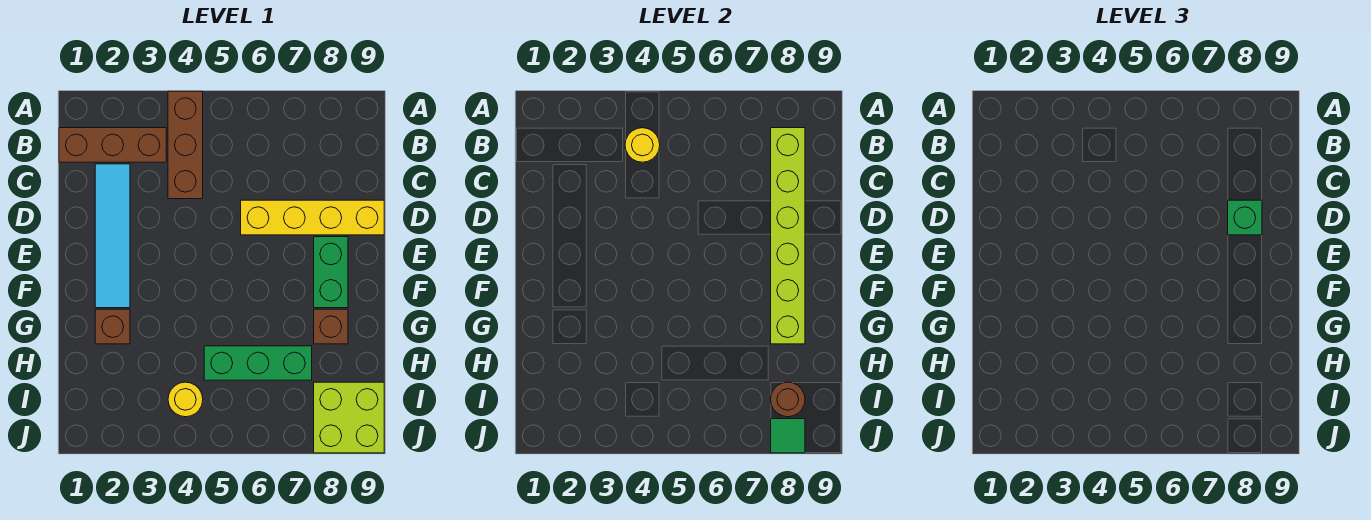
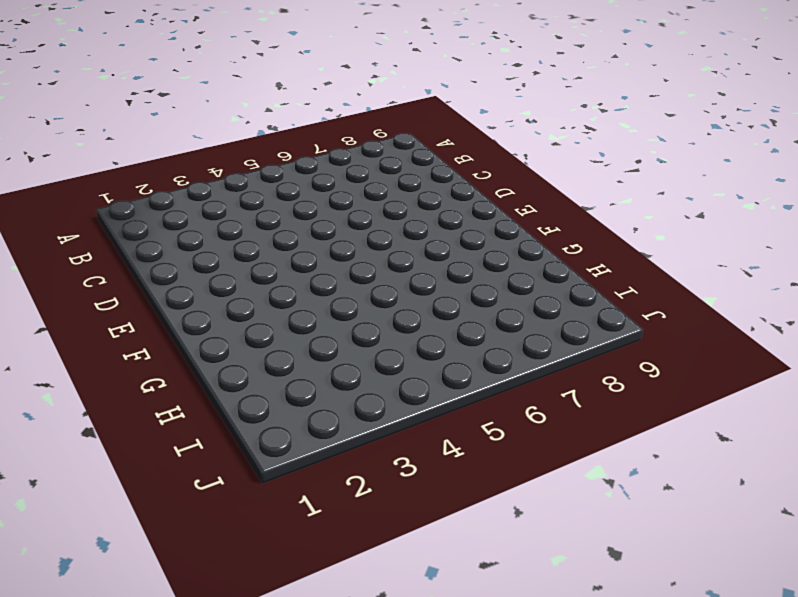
none -> brown 1x3 brick [168,91,203,199]
none -> brown 1x3 brick [59,128,166,162]
none -> cyan 1x4 tile [95,164,130,308]

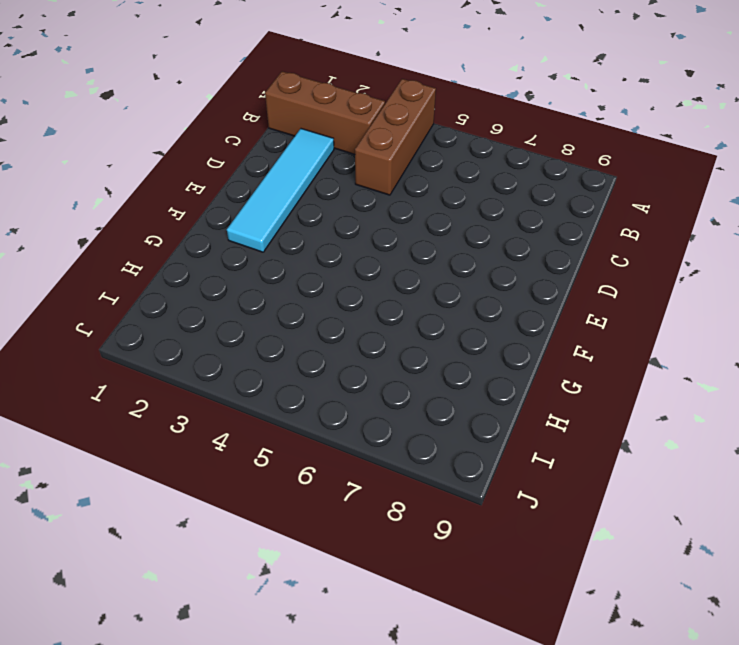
none -> yellow 1x4 brick [241,200,384,235]
none -> green 1x2 brick [314,237,348,308]
none -> brown 1x1 brick [95,309,130,344]

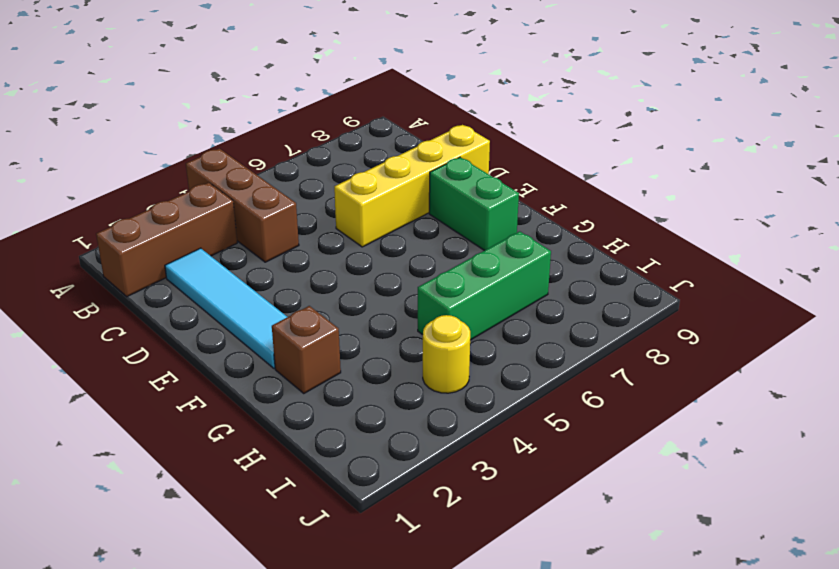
none -> brown 1x1 brick [314,309,348,344]
none -> lime 2x2 brick [314,382,384,453]
none -> yellow 1x1 round brick [625,128,660,162]

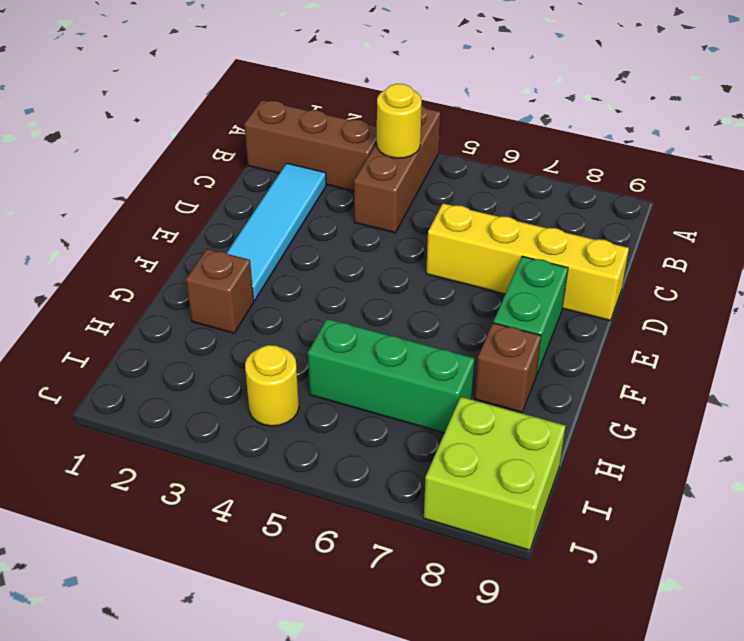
none -> lime 1x6 brick [771,128,805,344]
none -> brown 1x1 round brick [771,382,805,417]
none -> green 1x1 tile [771,419,805,453]

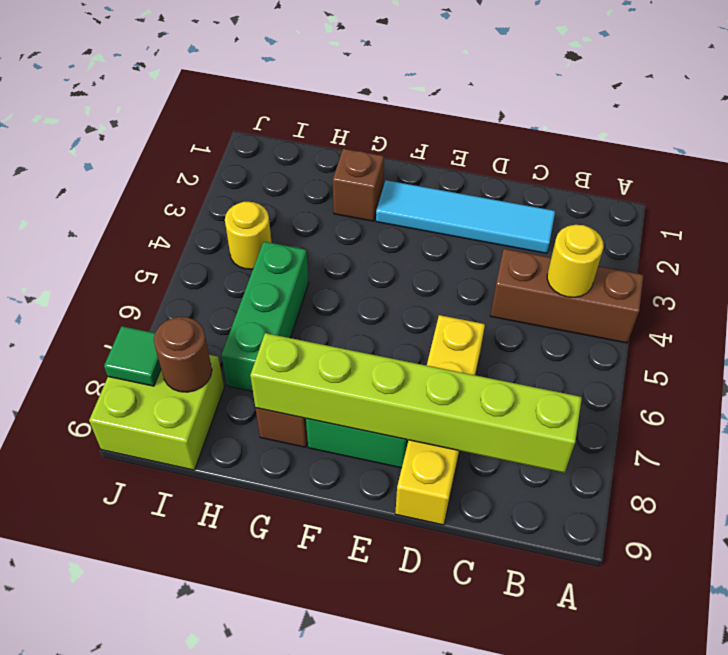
none -> brown 1x3 brick [59,128,166,162]
none -> green 1x1 brick [1228,200,1262,235]

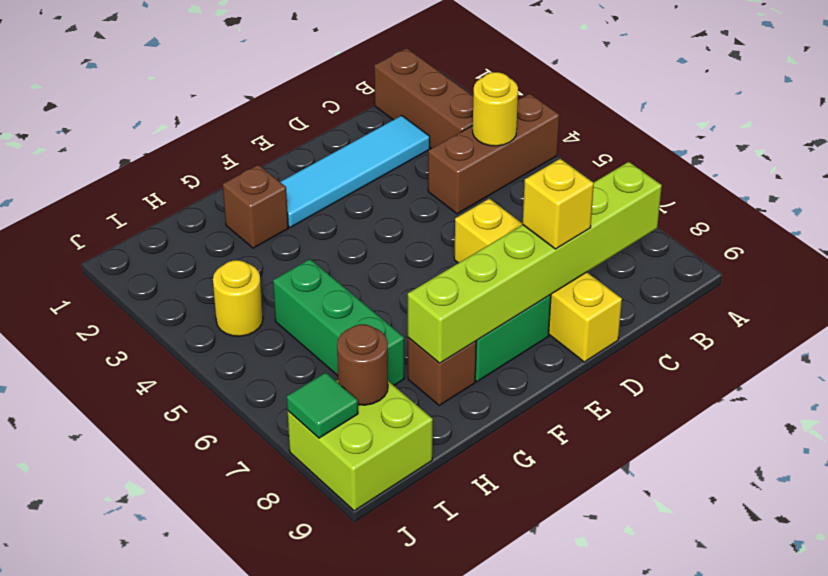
yellow 1x1 brick [523,159,594,249] -> green 1x1 brick [1228,200,1262,235]

